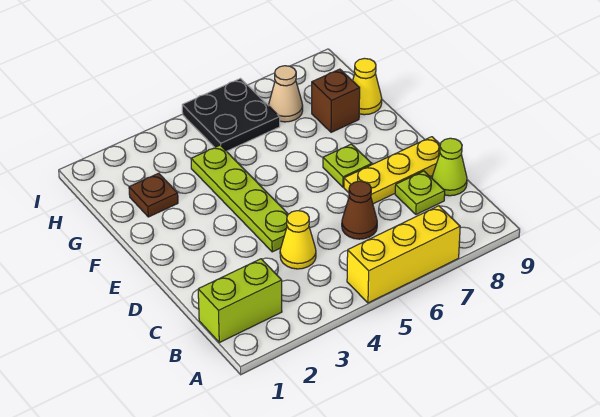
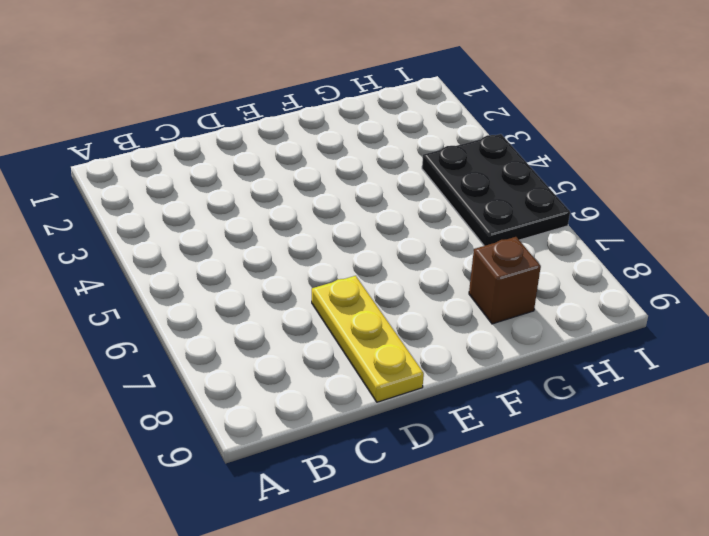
black 2x3 plate [422,134,570,246] -> black 2x2 plate [182,79,280,151]
none -> yellow 1x3 brick [347,206,460,303]
none -> lime 1x2 brick [198,259,282,342]
none -> yellow 1x1 cone [280,211,316,269]

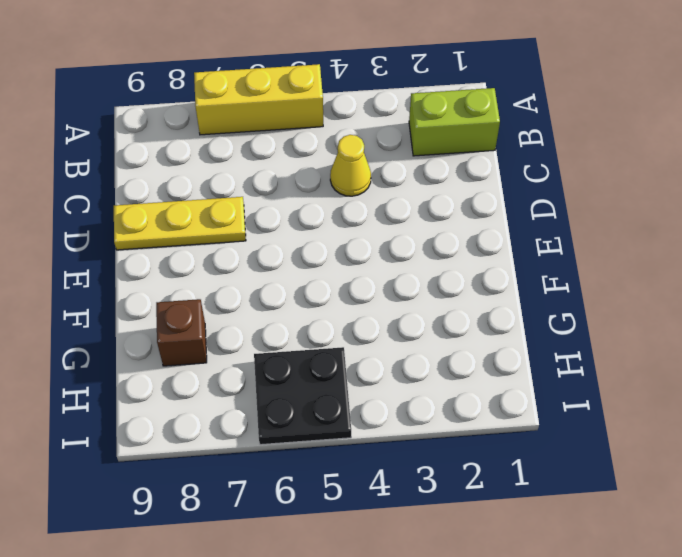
none -> brown 1x1 cone [342,181,377,239]
none -> lime 1x1 plate [395,171,445,214]
none -> lime 1x1 cone [432,138,467,196]

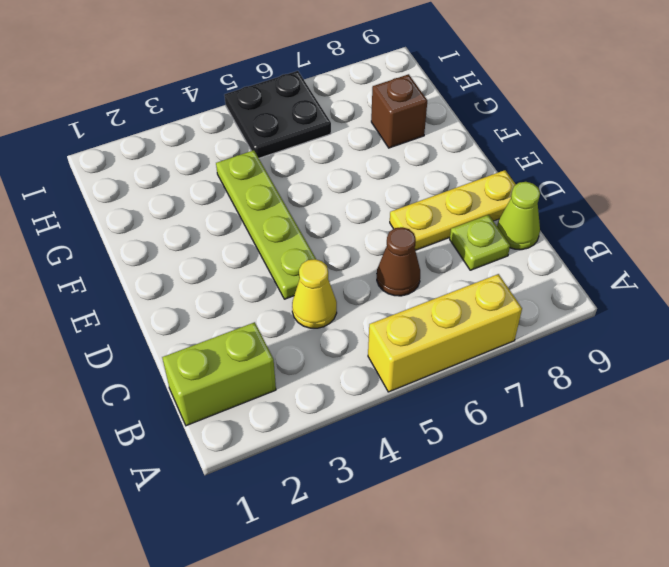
none -> lime 1x1 plate [323,144,372,187]
none -> brown 1x1 plate [129,173,178,217]
none -> yellow 1x1 cone [353,58,382,115]

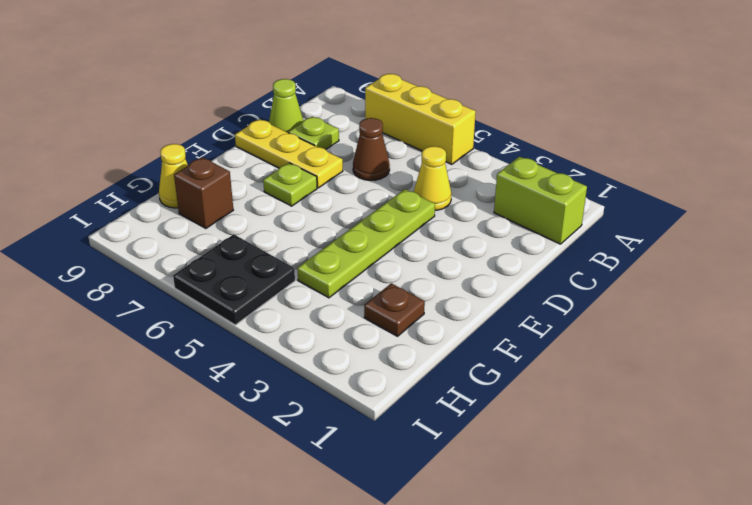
none -> tan 1x1 cone [269,66,303,122]

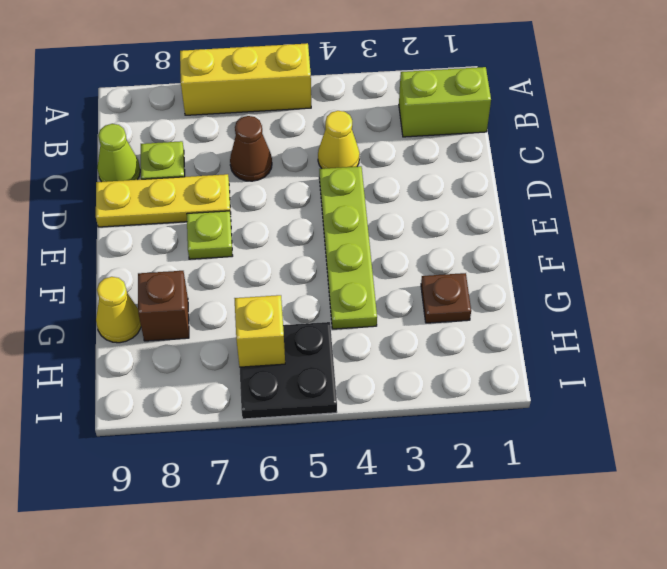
yellow 1x1 brick [234,295,285,367] -> none
none -> tan 1x1 cone [269,66,303,122]

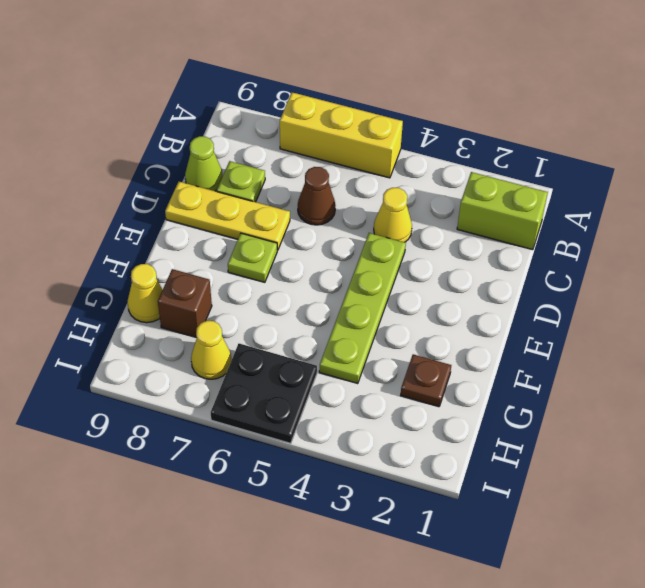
yellow 1x1 cone [191,321,231,379] -> tan 1x1 cone [269,66,303,122]

